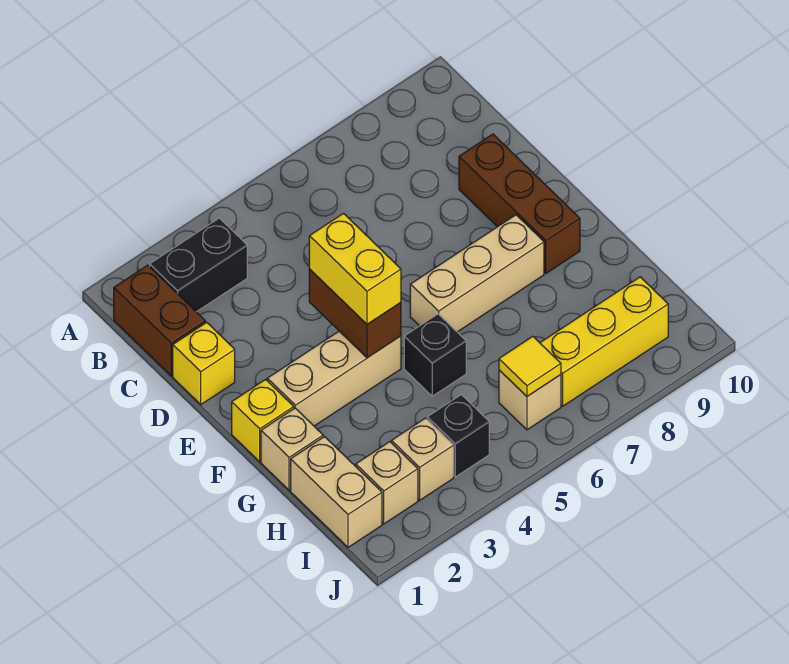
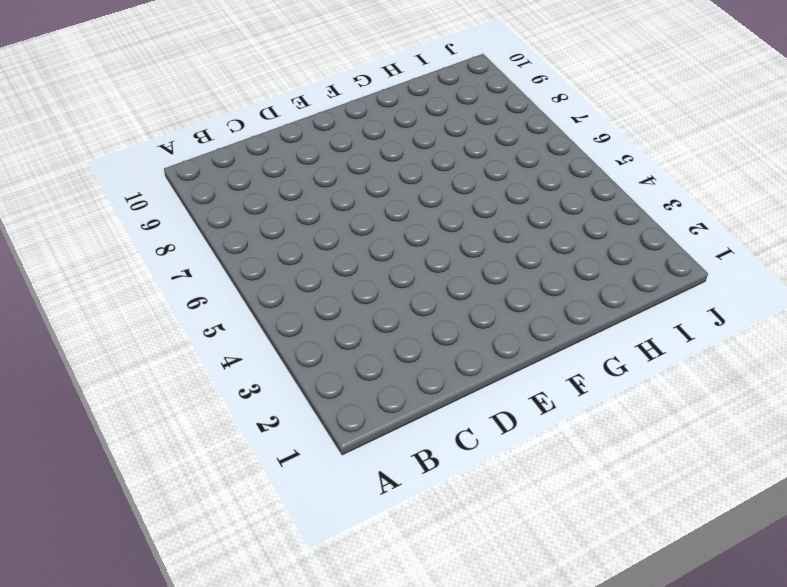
none -> brown 1x2 brick [114,265,205,376]
none -> black 1x2 brick [150,218,247,312]
none -> yellow 1x1 brick [173,322,235,405]

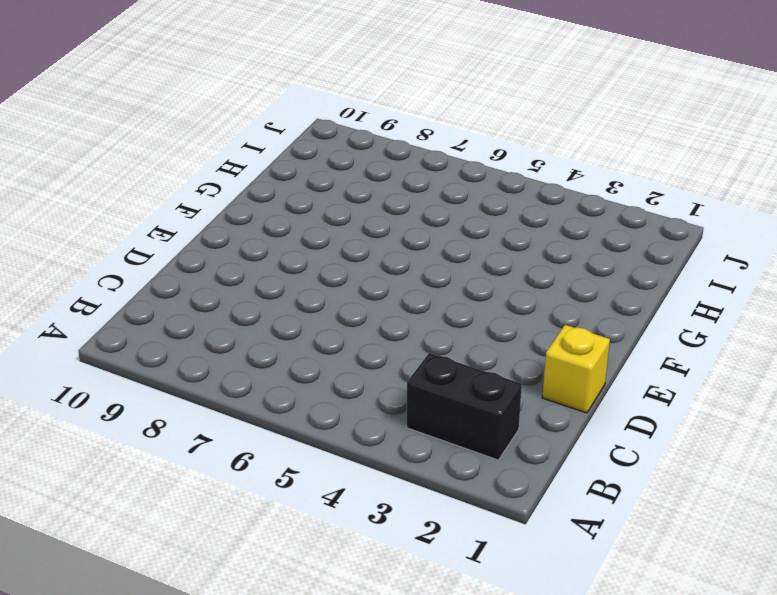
none -> brown 1x2 brick [114,265,205,376]
none -> brown 1x3 brick [459,134,580,273]
none -> yellow 1x1 brick [232,379,294,462]

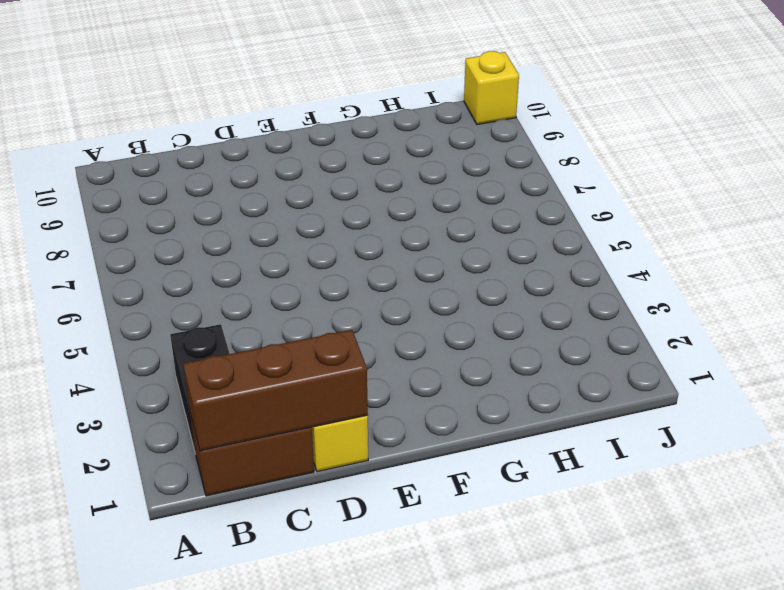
brown 1x3 brick [183,330,368,451] -> brown 1x3 brick moved to [459,134,580,273]
yellow 1x1 brick [464,51,519,125] -> yellow 1x1 brick moved to [232,379,294,462]
none -> tan 1x3 brick [267,331,401,426]
none -> tan 1x3 brick [410,215,544,332]
none -> tan 1x1 brick [261,408,323,490]

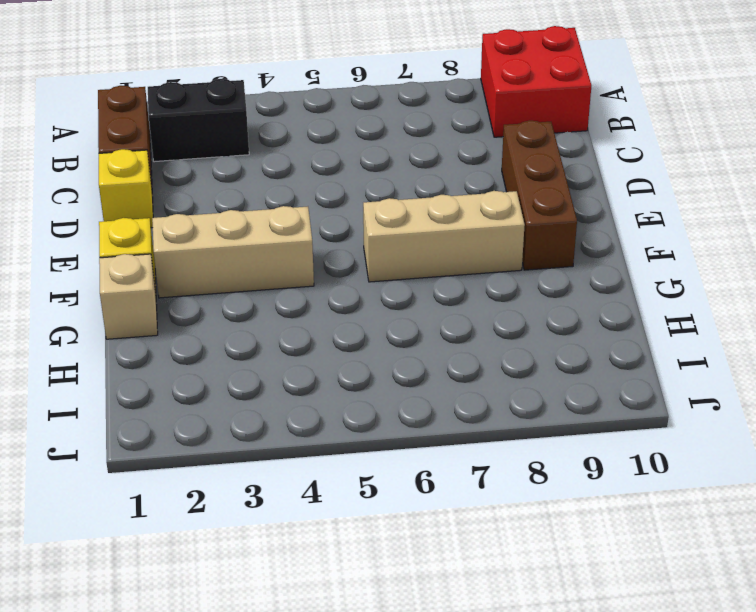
red 2x2 brick [481,26,591,137] -> none
none -> black 1x1 brick [404,314,466,396]
none -> tan 1x2 brick [291,437,382,547]
none -> tan 1x1 brick [356,442,418,524]

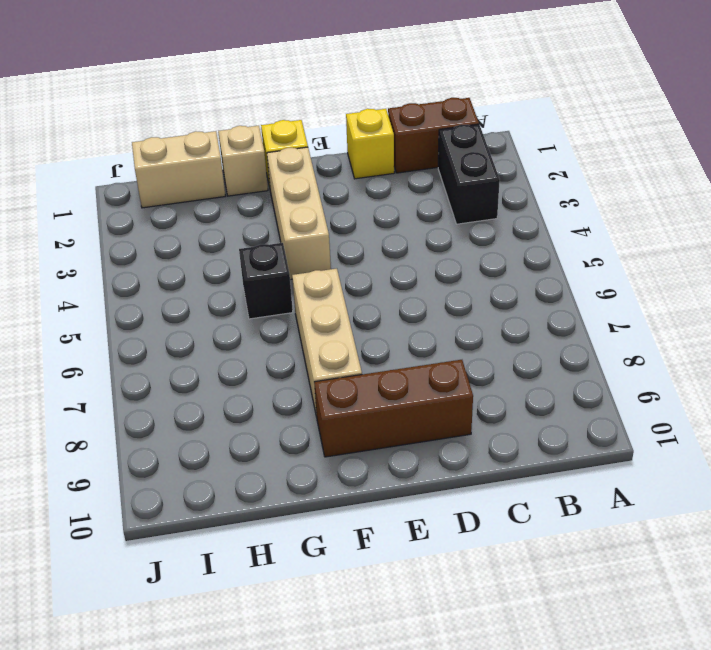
none -> tan 1x1 brick [356,442,418,524]
none -> tan 1x1 brick [392,418,454,500]
none -> black 1x1 brick [427,395,489,477]

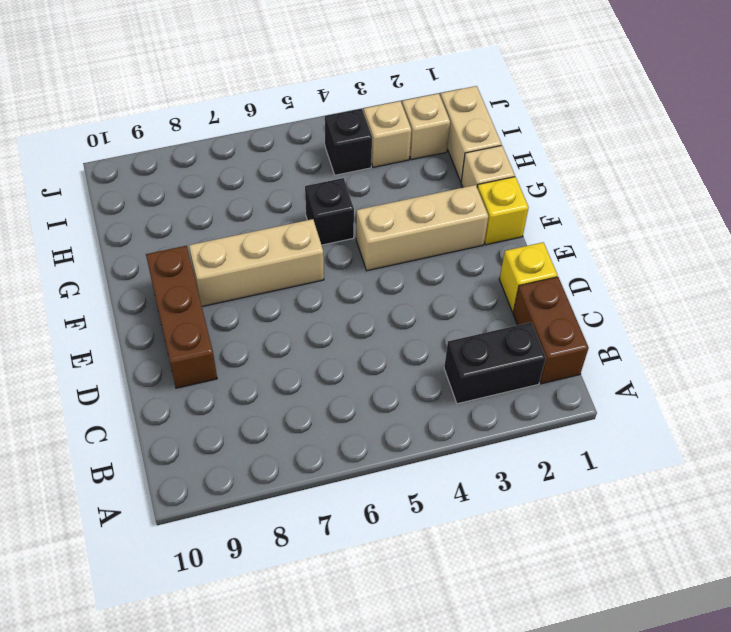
none -> tan 1x1 brick [499,370,561,430]
none -> yellow 1x3 brick [540,277,668,406]
none -> brown 1x2 brick [309,269,401,358]

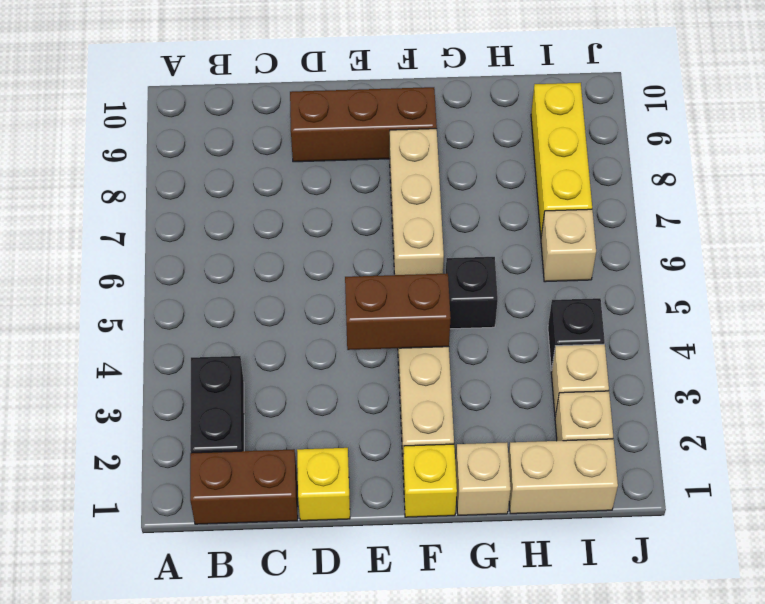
none -> yellow 1x1 tile [499,336,561,396]
none -> yellow 1x2 brick [309,213,401,324]

